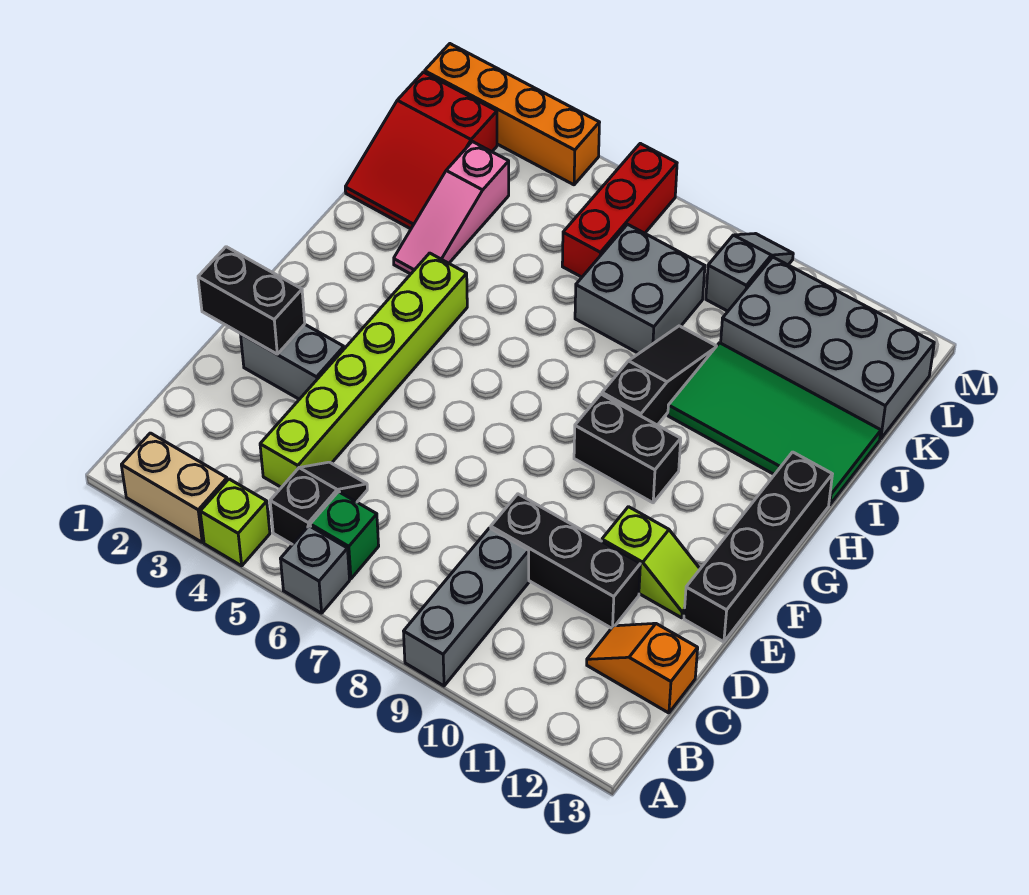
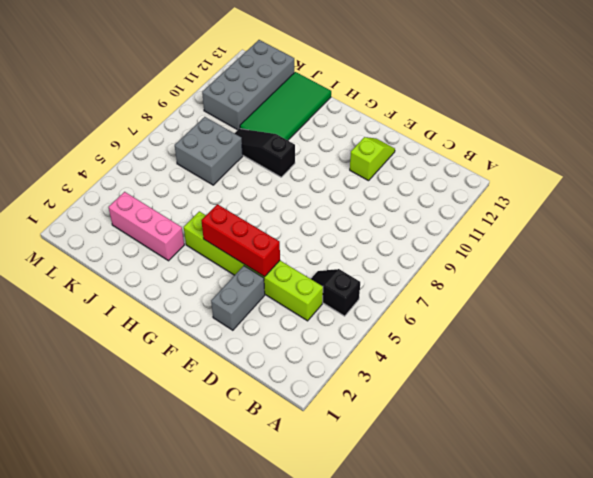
red 1x3 brick [201,204,280,277] -> red 1x3 brick moved to [562,143,677,277]
pink 1x3 brick [108,192,184,261] -> pink 1x3 slope [394,141,509,274]
none -> tan 1x2 brick [121,433,227,542]
none -> lime 1x1 brick [200,479,270,566]
none -> grey 1x1 brick [281,526,350,613]

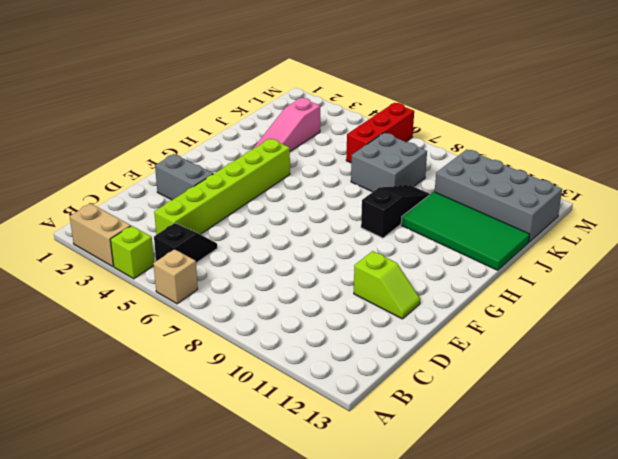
tan 1x1 brick [153,249,198,304] -> grey 1x1 brick [281,526,350,613]
none -> grey 1x3 brick [404,528,529,686]
none -> green 1x1 brick [310,492,379,579]
none -> orange 1x2 slope [587,623,698,713]

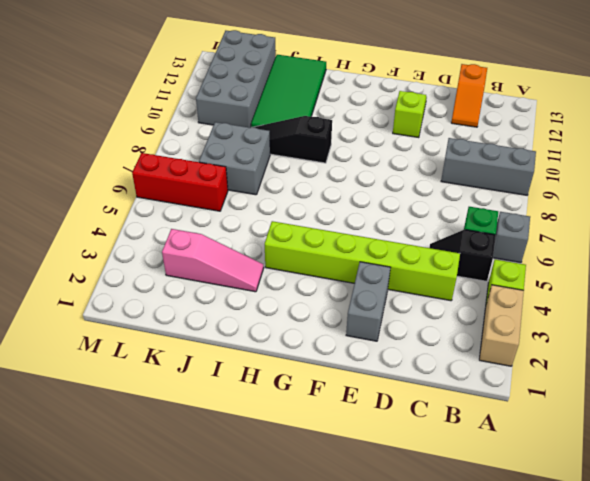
none -> black 1x3 brick [491,494,640,628]
none -> black 1x4 brick [684,452,832,642]
none -> black 1x2 brick [574,394,681,503]

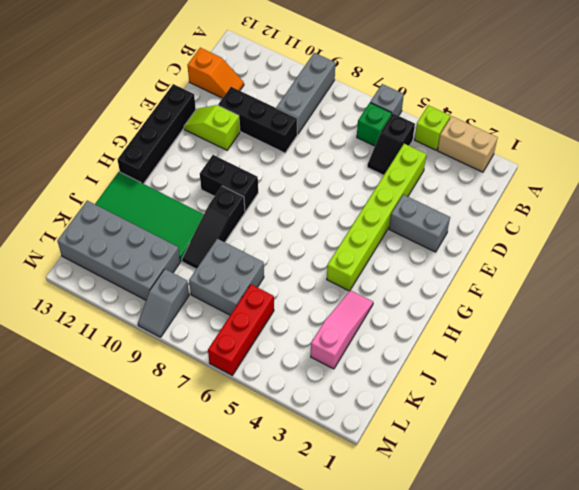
none -> red 2x3 slope [345,72,497,229]
none -> orange 1x4 brick [425,44,600,185]
none -> black 1x2 brick [198,247,305,354]

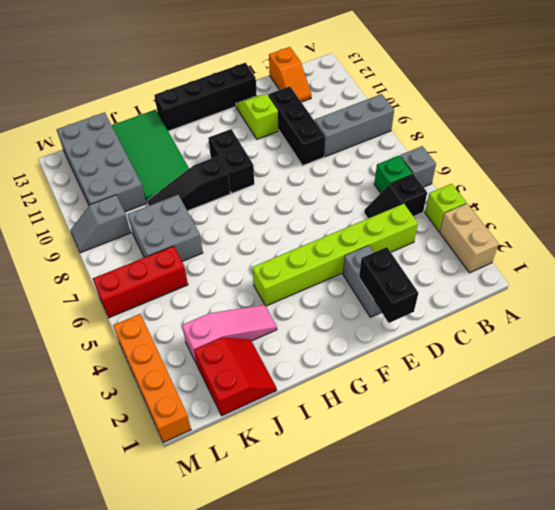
red 2x2 slope [194,337,277,416] -> red 2x3 slope [345,72,497,229]

